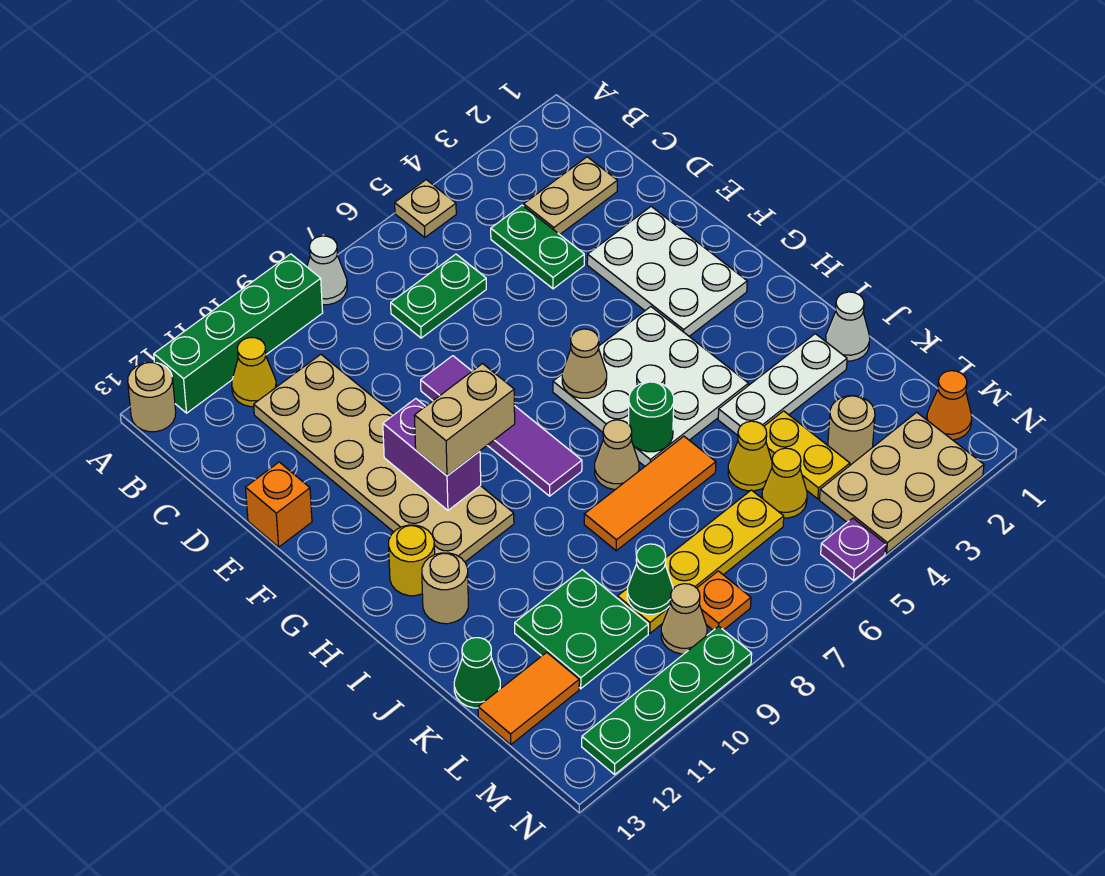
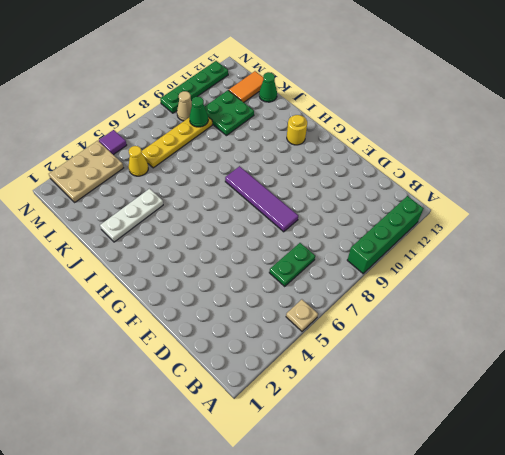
purple 1x1 tile [99,130,127,155] -> purple 1x1 plate [821,518,886,580]
none -> white 1x1 cone [307,236,347,305]
none -> tan 1x1 round brick [128,362,176,432]
none -> yellow 1x1 cone [232,338,276,407]
none -> tan 1x2 plate [524,157,617,234]

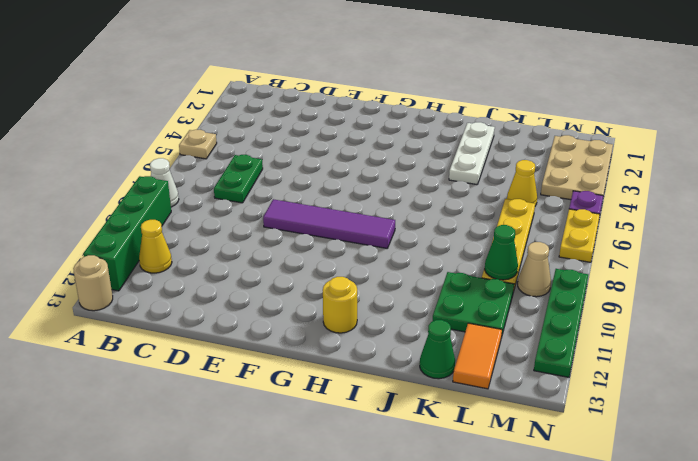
yellow 1x2 plate [559,209,600,262] -> yellow 1x2 plate turned to [764,411,850,499]
none -> tan 1x2 plate [524,157,617,234]
none -> green 1x2 plate [491,205,584,289]
none -> tan 2x6 plate [254,354,514,562]
none -> white 2x3 plate [587,207,747,336]

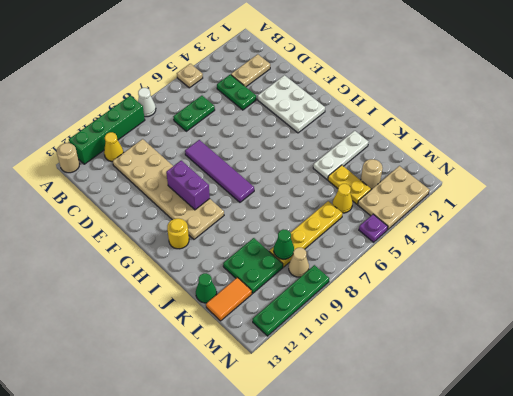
none -> orange 1x1 brick [246,462,312,547]
none -> white 3x3 plate [553,307,748,466]
none -> tan 1x1 cone [595,420,639,489]
none -> tan 1x1 round brick [422,553,468,624]

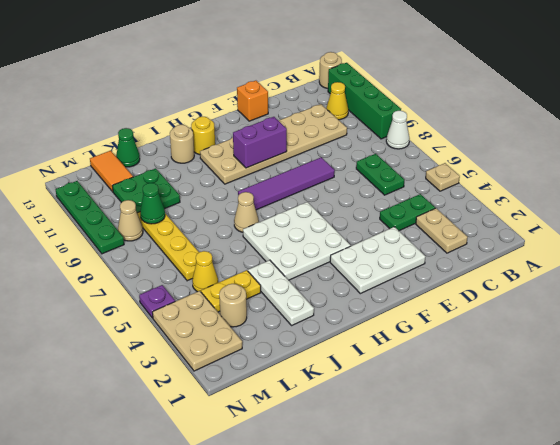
none -> white 1x1 cone [825,292,870,361]
none -> orange 1x3 tile [584,436,716,551]
none -> yellow 1x1 cone [728,421,772,491]
none -> orange 1x1 cone [927,371,972,440]

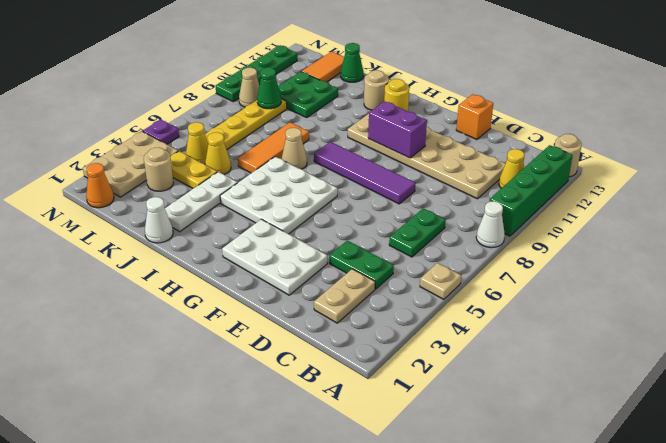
none -> orange 1x1 plate [697,571,751,630]
none -> tan 1x1 cone [562,329,607,398]
none -> green 1x1 round brick [629,382,674,452]
none -> tan 1x2 brick [414,364,515,476]

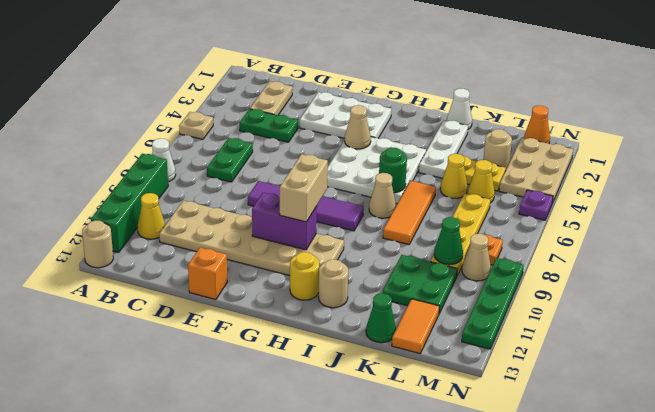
tan 1x1 cone [345,105,371,149] -> tan 1x1 cone moved to [562,329,607,398]

